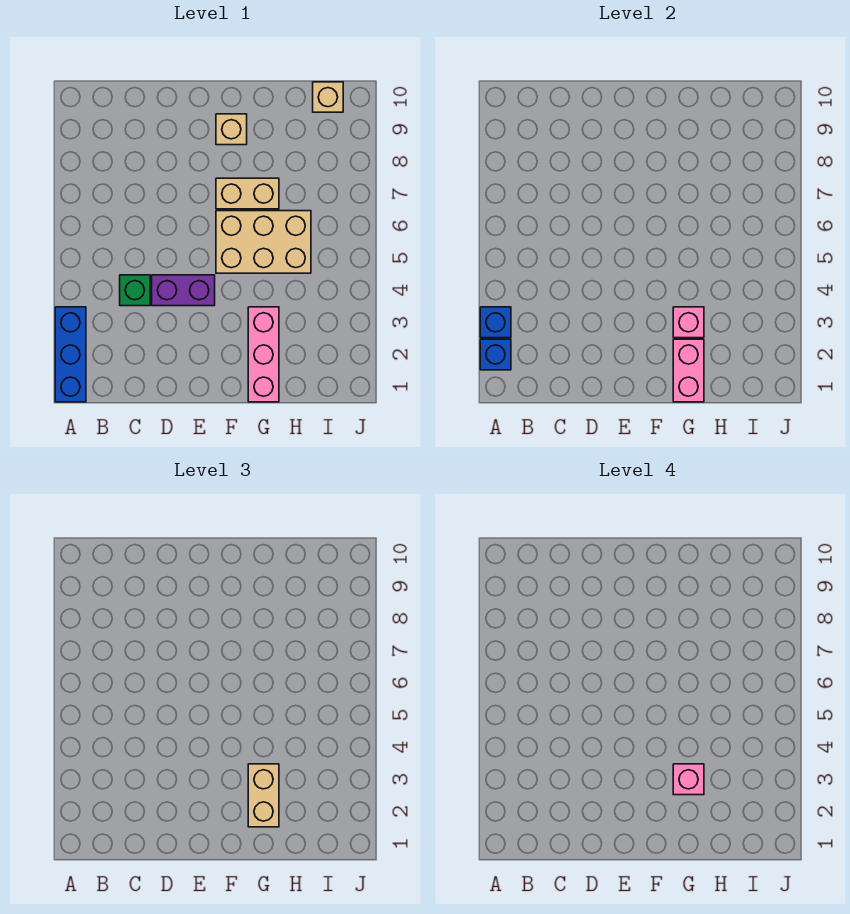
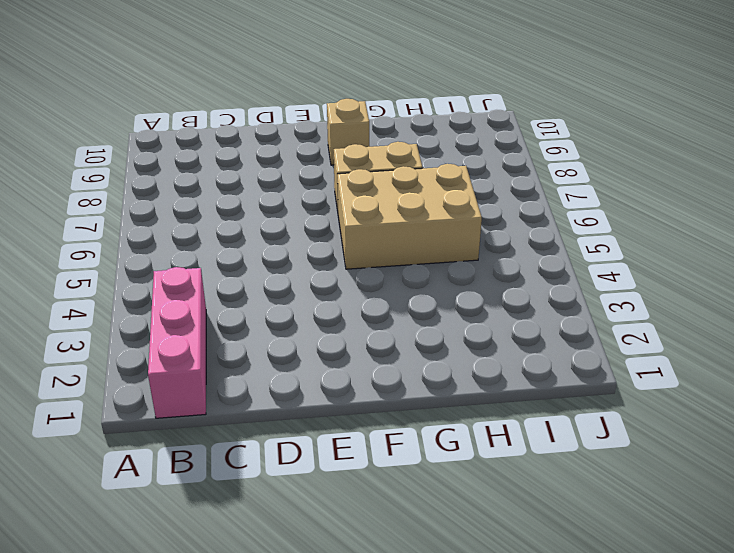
pink 1x3 brick [148,267,206,418] -> pink 1x3 brick moved to [248,307,279,402]
none -> blue 1x3 brick [55,307,86,402]
none -> green 1x1 brick [120,275,150,306]
none -> purple 1x2 brick [152,275,215,306]

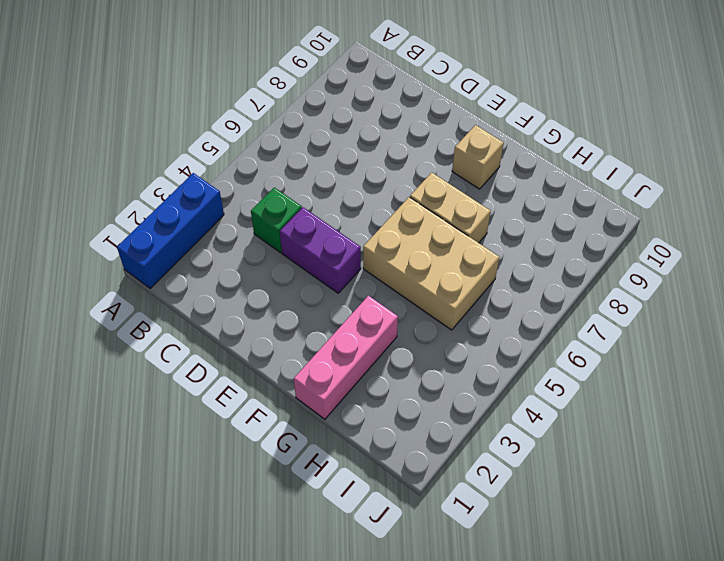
none -> tan 1x1 brick [313,82,343,112]
none -> blue 1x1 brick [480,339,511,370]
none -> blue 1x1 brick [480,307,511,338]

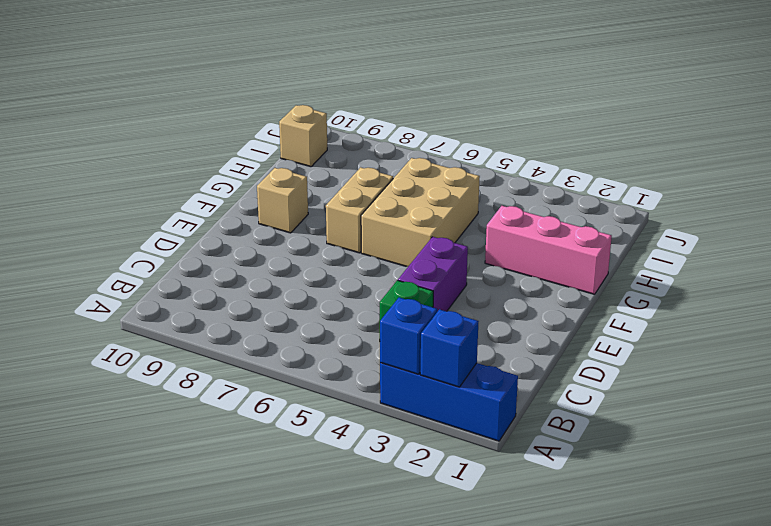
none -> pink 1x2 brick [673,339,704,402]
none -> pink 1x1 brick [673,307,704,338]
none -> tan 1x2 brick [248,764,279,827]

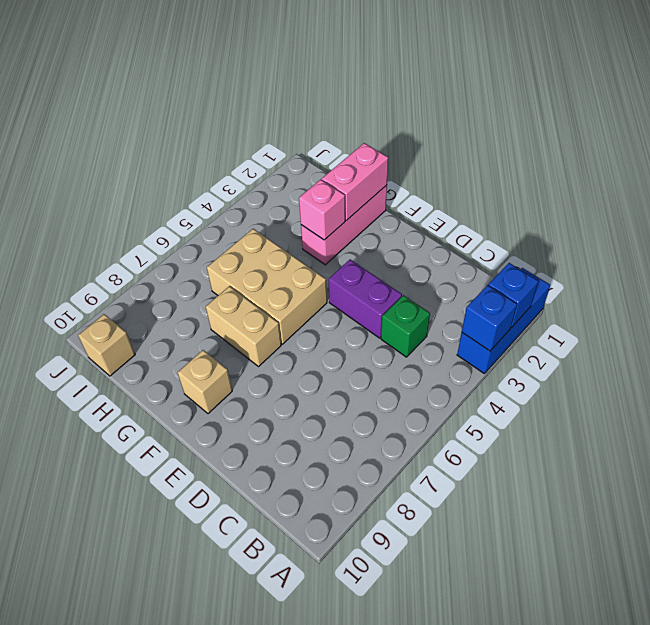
none -> tan 1x2 brick [248,764,279,827]
none -> pink 1x1 brick [673,764,704,795]

